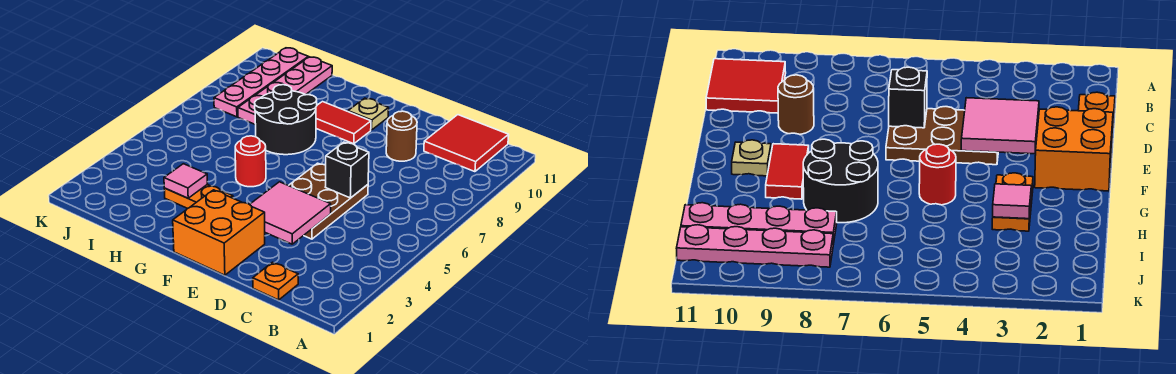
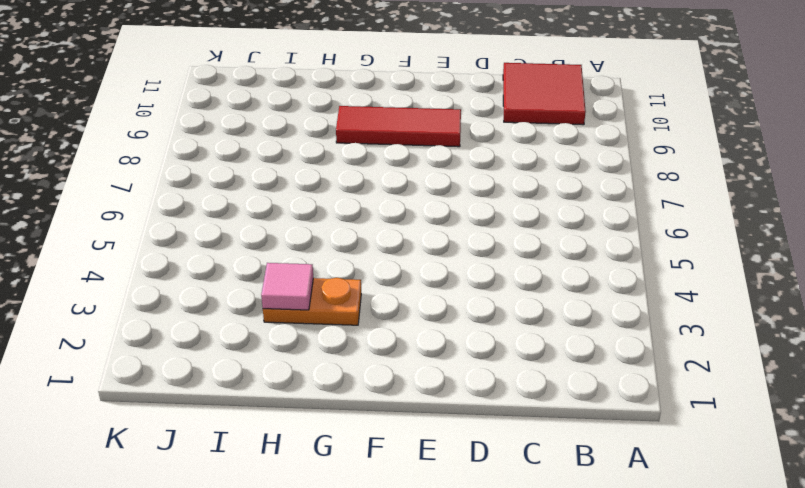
red 1x3 tile [336,106,461,147] -> red 1x2 tile [316,102,371,144]
none -> orange 1x1 plate [253,262,298,300]
none -> brown 2x3 plate [289,163,368,239]
none -> brown 1x1 round brick [386,111,417,161]

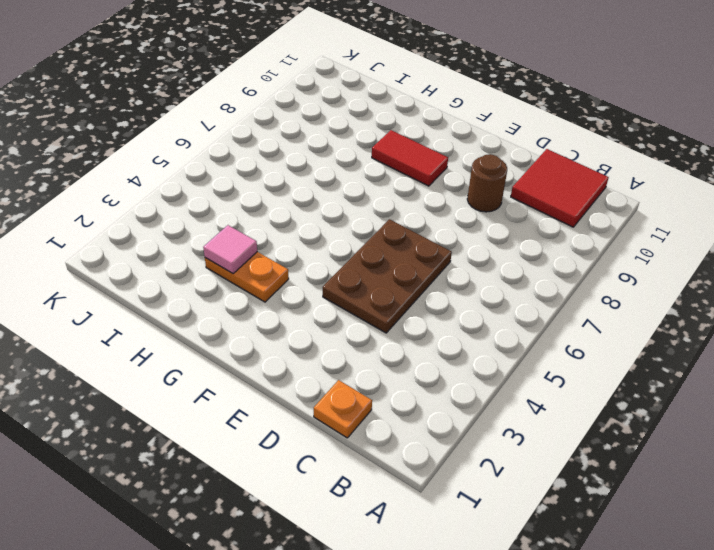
none -> orange 2x2 brick [173,190,265,275]
none -> tan 1x1 plate [348,98,389,130]
none -> red 1x1 round brick [235,136,266,187]

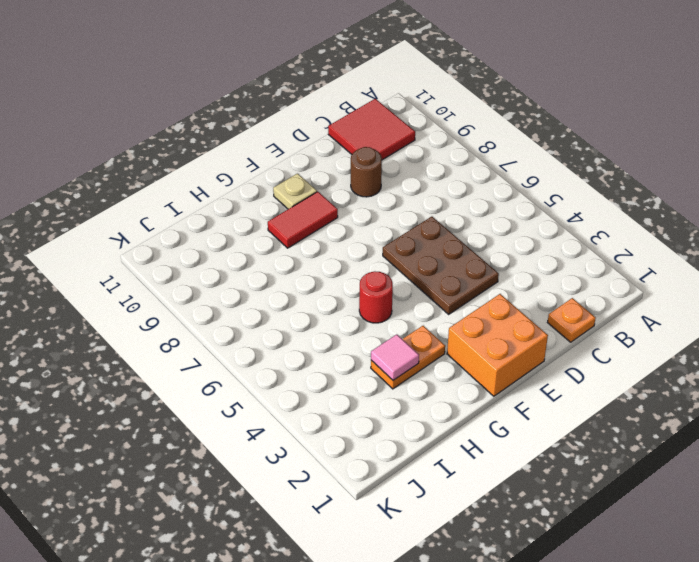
none -> black 2x2 round brick [255,85,317,155]
none -> pink 1x4 plate [238,57,332,125]
none -> pink 1x4 plate [214,48,308,117]

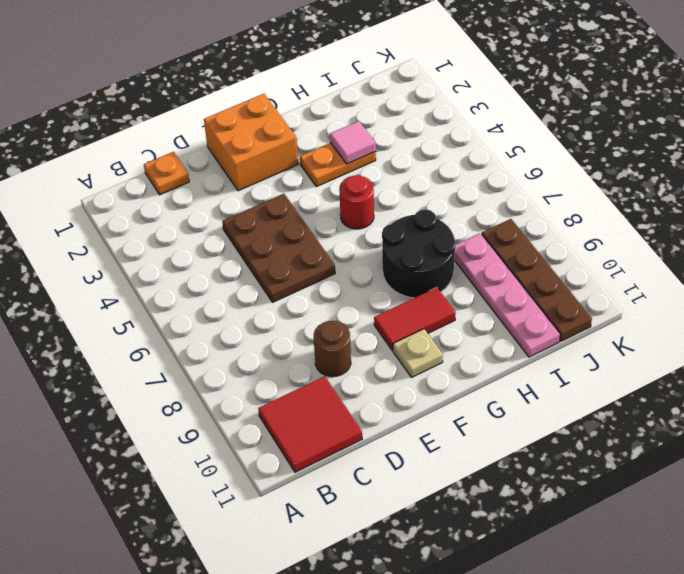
brown 1x4 plate [482,219,592,341] -> pink 1x4 plate [214,48,308,117]
none -> pink 2x2 tile [250,182,331,244]
none -> black 1x1 brick [326,142,369,198]

